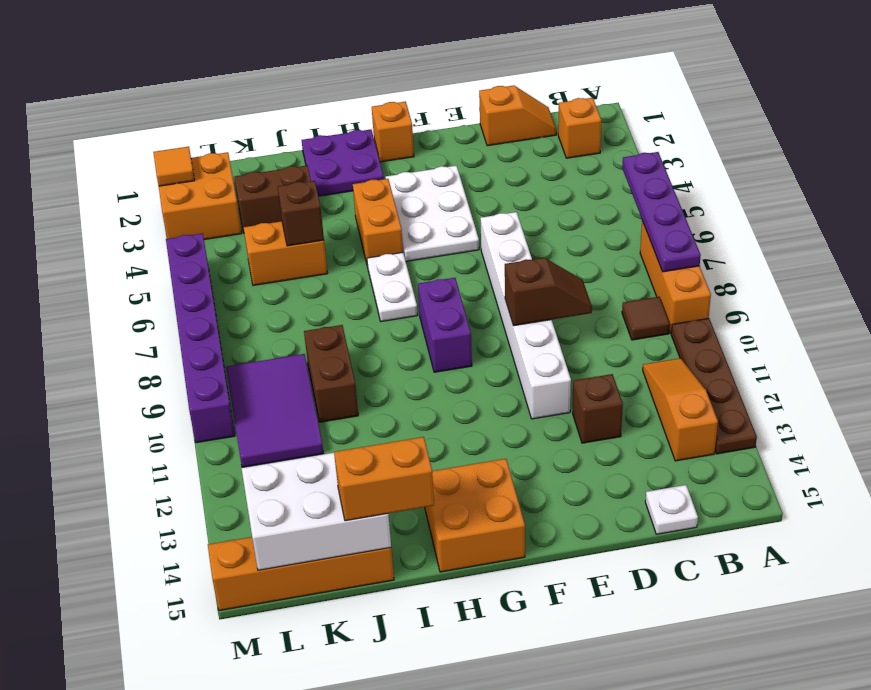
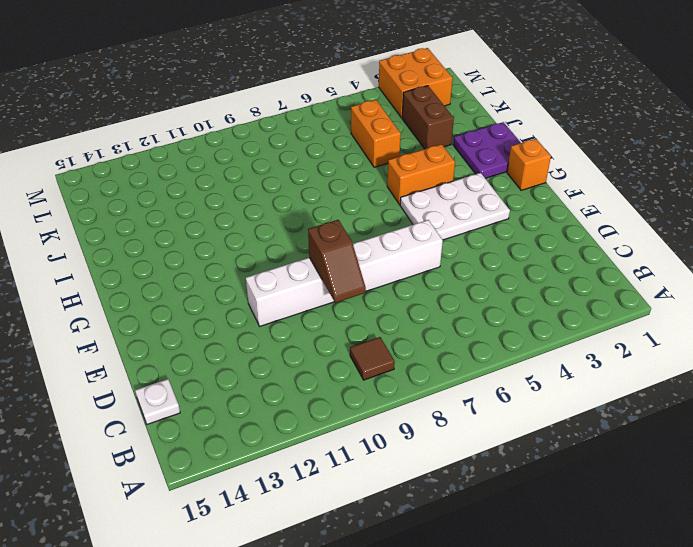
none -> orange 1x3 brick [640,221,711,333]
none -> brown 1x4 plate [671,318,757,454]
none -> orange 1x1 brick [558,98,601,158]

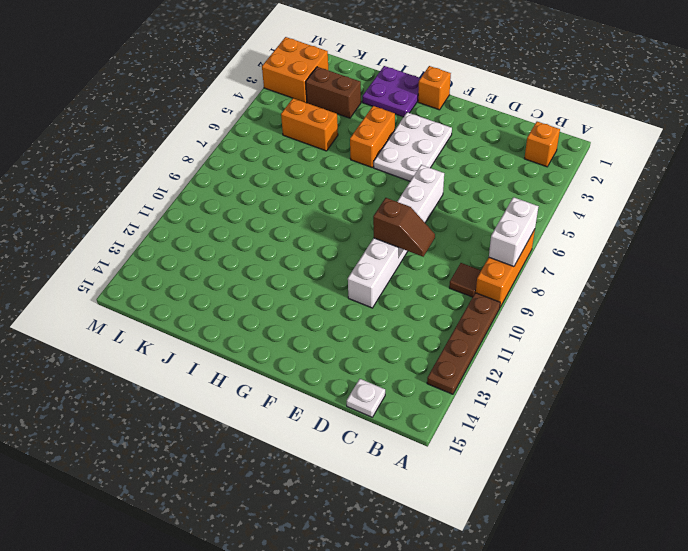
white 1x2 brick [489,197,538,267] -> purple 1x4 plate [622,152,701,272]
none -> orange 1x3 slope [643,358,718,461]
none -> orange 1x2 slope [479,85,556,146]
none -> brown 1x1 brick [573,374,623,443]

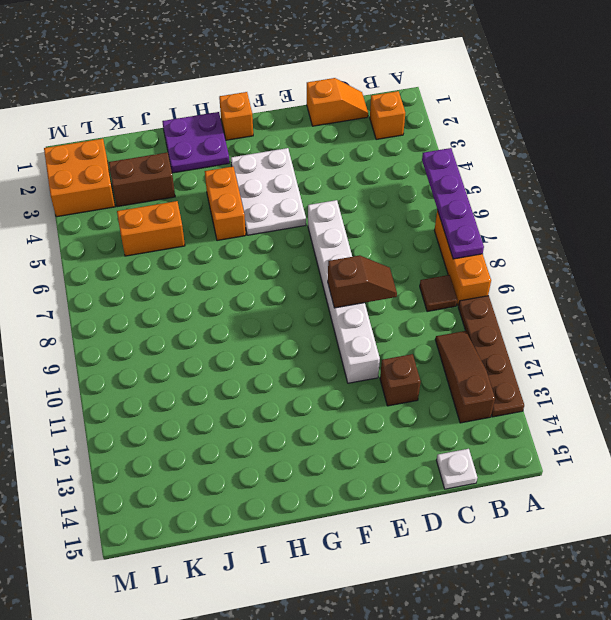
brown 1x3 slope [435,331,495,423] -> orange 1x3 slope [643,358,718,461]
none -> purple 1x2 brick [418,278,472,372]
none -> orange 2x2 brick [425,459,525,572]
none -> white 1x2 plate [367,252,417,322]

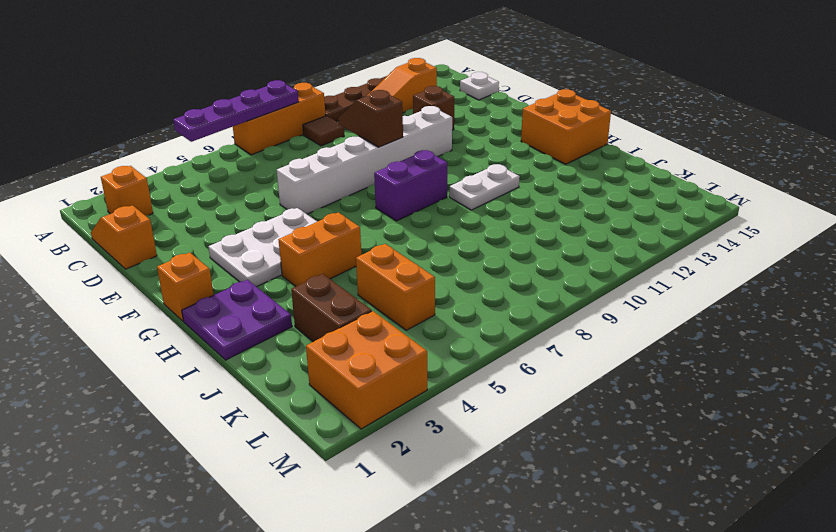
white 1x2 plate [449,164,520,210] -> white 1x2 plate moved to [367,252,417,322]
none -> brown 1x2 brick [304,325,358,422]
none -> orange 1x4 brick [208,537,394,611]
none -> purple 2x3 tile [226,354,323,467]

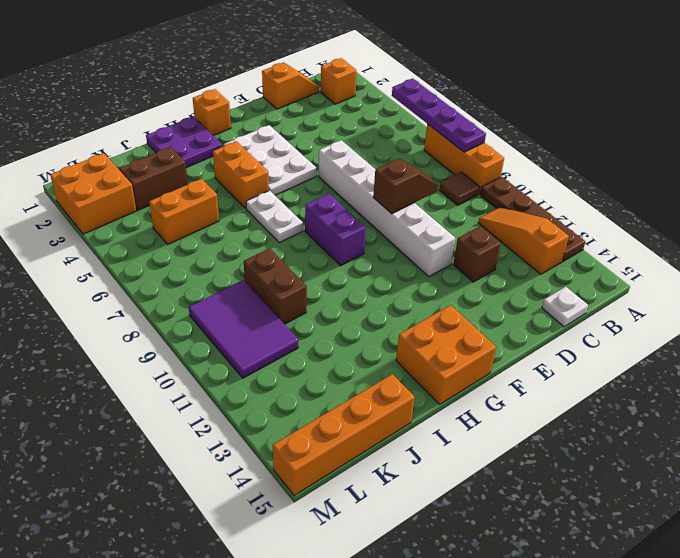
none -> purple 1x6 brick [166,233,235,443]
none -> brown 1x1 brick [278,181,324,246]
none -> white 2x3 brick [241,453,391,570]

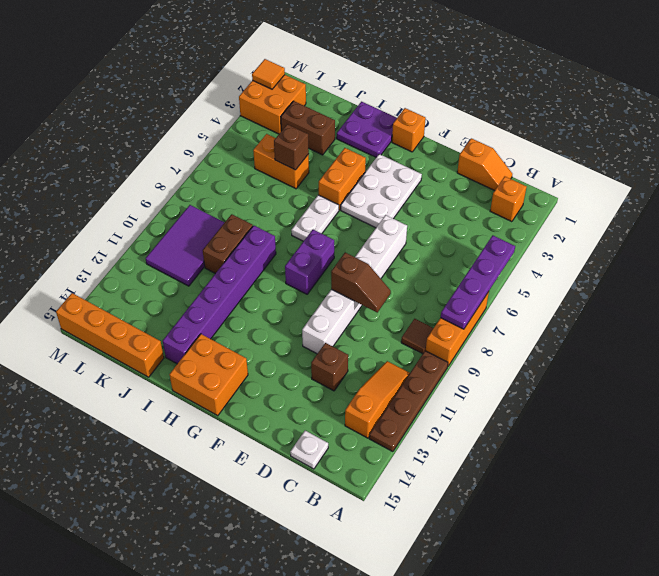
purple 1x6 brick [163,226,276,364] -> purple 1x6 brick moved to [166,233,235,443]
none -> white 2x3 brick [241,453,391,570]
none -> orange 1x2 brick [334,437,434,521]

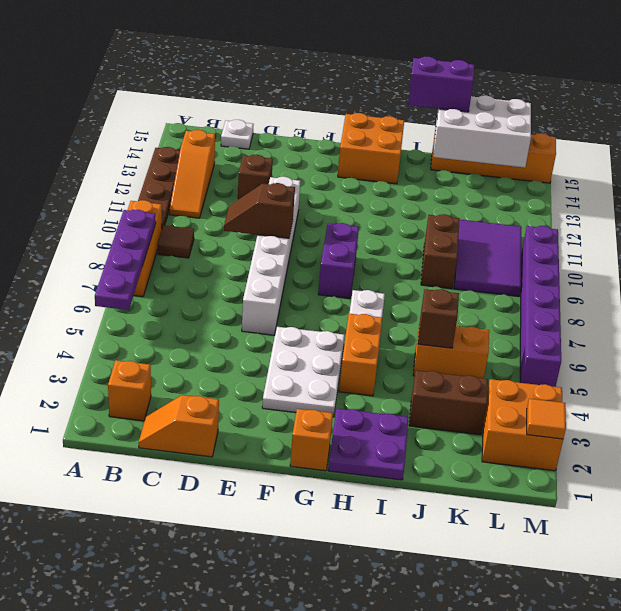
purple 1x2 brick [408,57,474,112] -> orange 1x2 brick [334,437,434,521]

